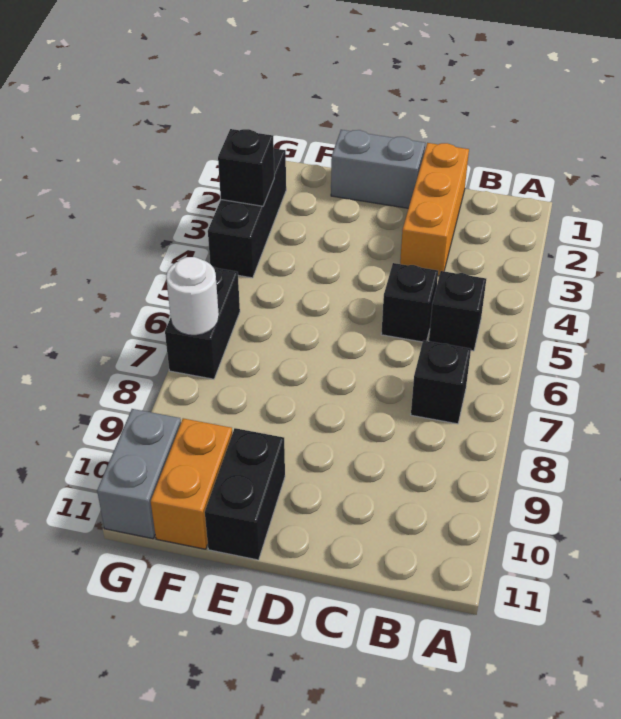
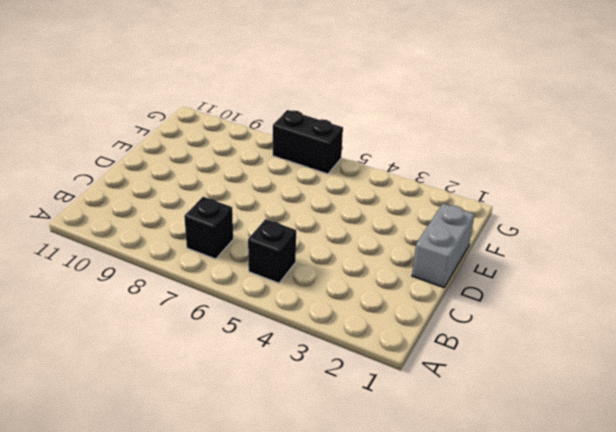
none -> orange 1x3 brick [400,143,469,276]
none -> black 1x1 brick [381,263,438,342]
none -> black 1x2 brick [205,428,285,560]

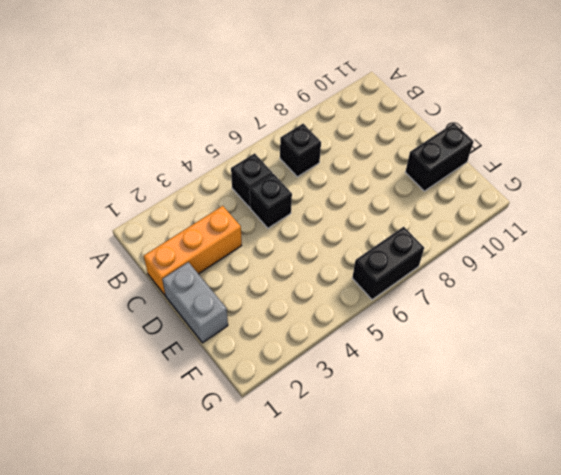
none -> orange 1x2 brick [151,418,232,549]
none -> black 1x3 brick [208,148,286,278]
none -> grey 1x2 brick [97,409,181,539]

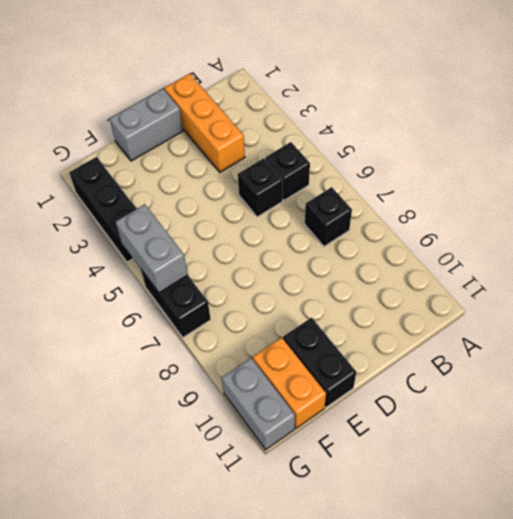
grey 1x2 brick [116,204,188,293] -> none
none -> black 1x1 brick [218,129,274,206]
none -> white 1x1 round brick [166,257,219,335]

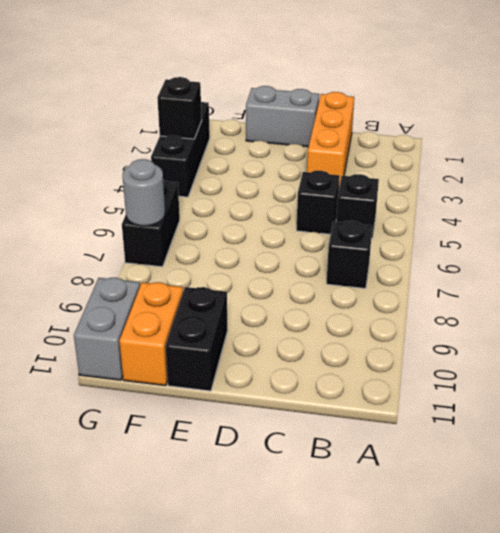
grey 1x1 round brick [123,159,165,226] -> white 1x1 round brick [166,257,219,335]

